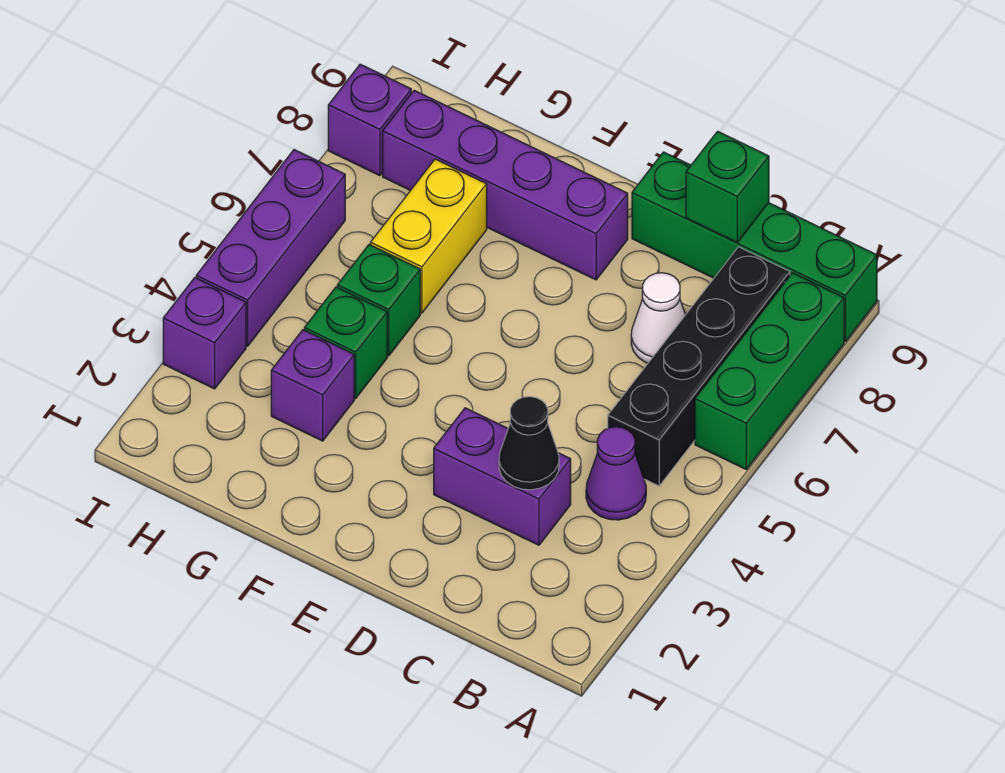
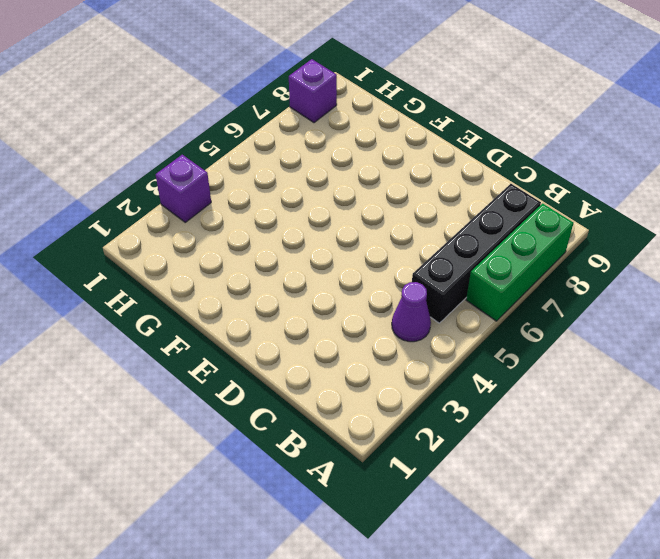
none -> green 1x4 brick [632,152,877,342]
none -> purple 1x2 brick [434,408,571,545]
none -> white 1x1 cone [631,273,685,363]

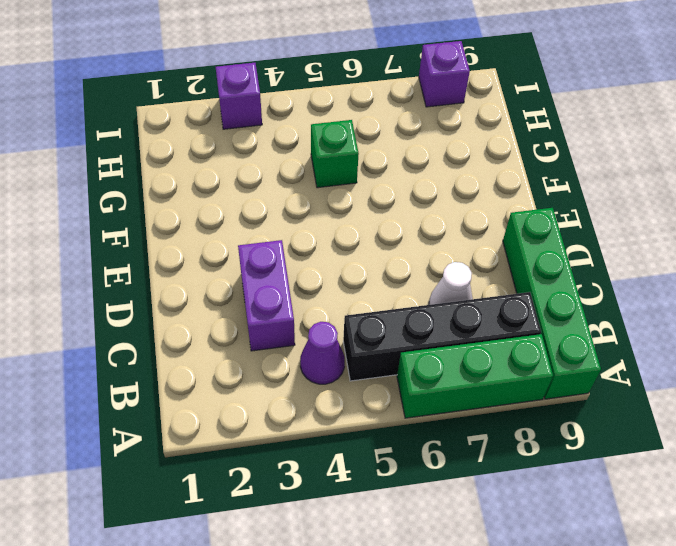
none -> purple 1x4 brick [383,90,628,280]
none -> purple 1x1 brick [271,330,354,441]
none -> green 1x1 brick [304,287,387,398]

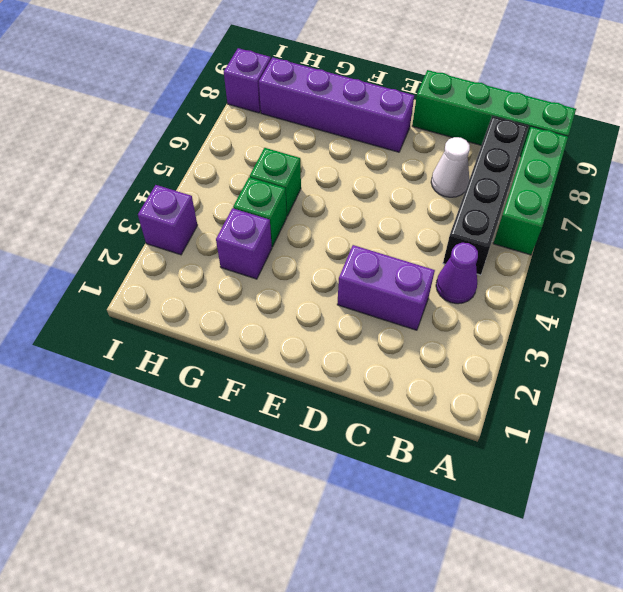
none -> yellow 1x2 brick [371,159,487,313]
none -> purple 1x3 brick [196,150,345,346]
none -> black 1x1 cone [499,397,559,490]

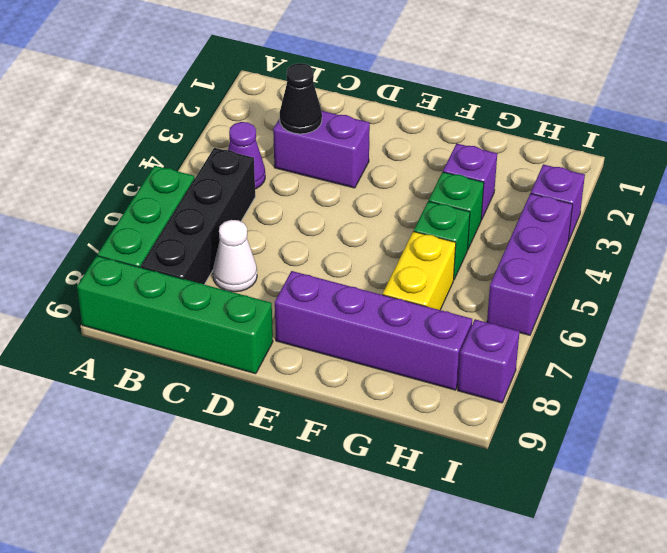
none -> green 1x1 brick [686,131,769,242]

